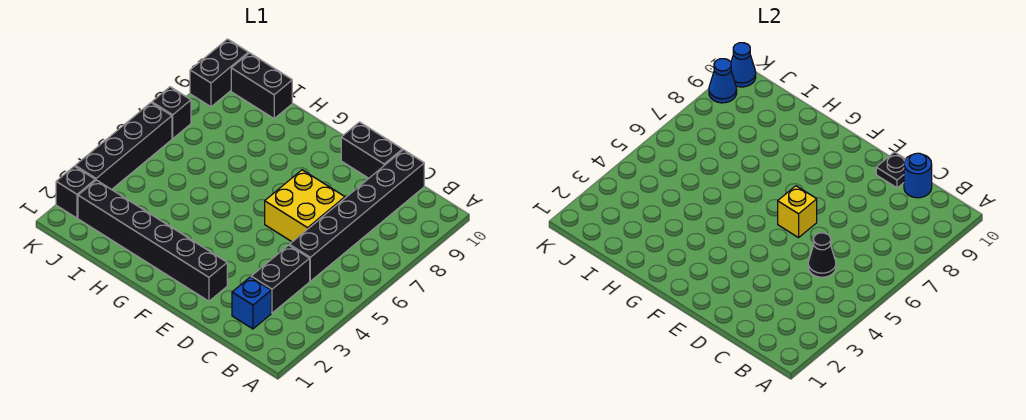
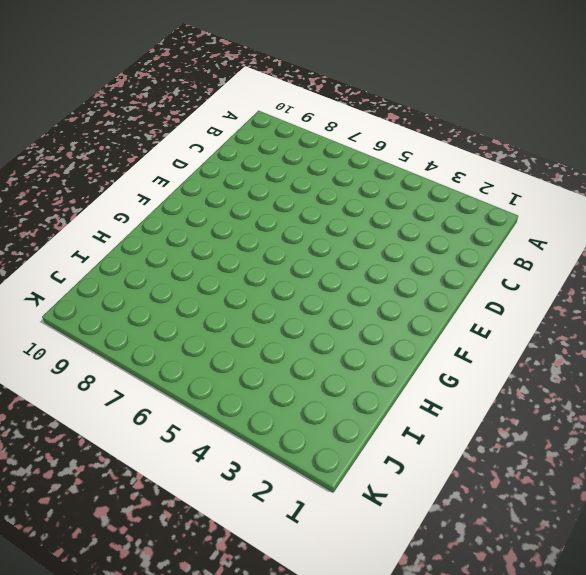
none -> blue 1x1 brick [232,277,271,329]
none -> black 1x2 brick [251,245,310,313]
none -> black 1x6 brick [289,150,424,281]

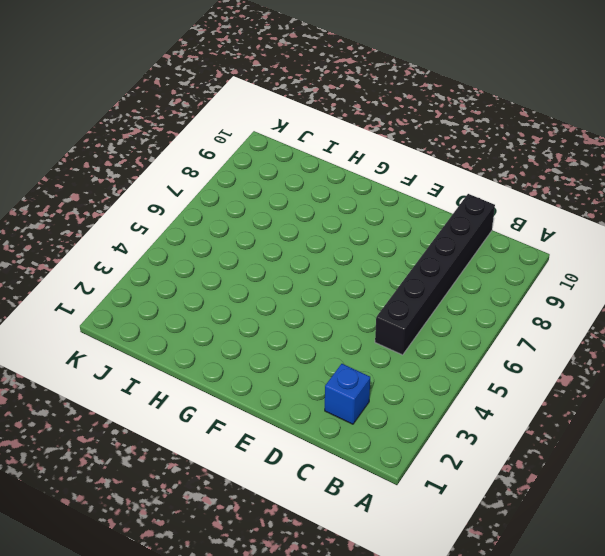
none -> black 1x2 brick [251,245,310,313]
none -> yellow 2x2 brick [265,170,345,242]
none -> black 1x2 brick [341,122,402,178]

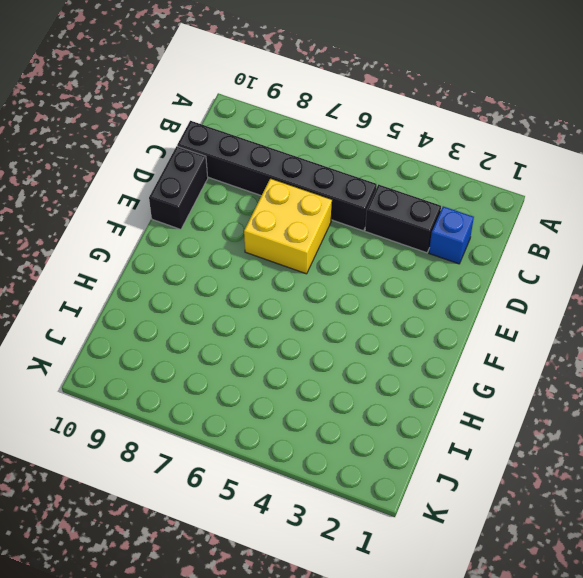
none -> black 1x6 brick [78,180,227,301]
none -> black 1x2 brick [231,53,292,119]
none -> black 1x1 brick [56,166,95,218]

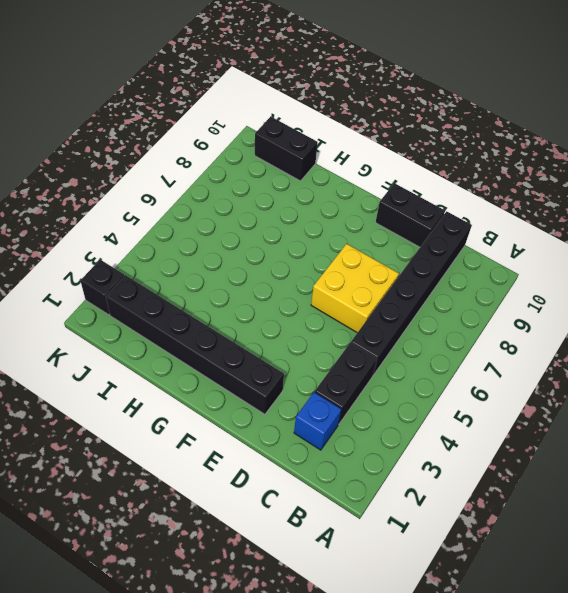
none -> black 1x4 brick [75,103,172,190]
none -> black 1x1 brick [152,87,191,138]
none -> black 1x2 brick [190,39,248,107]

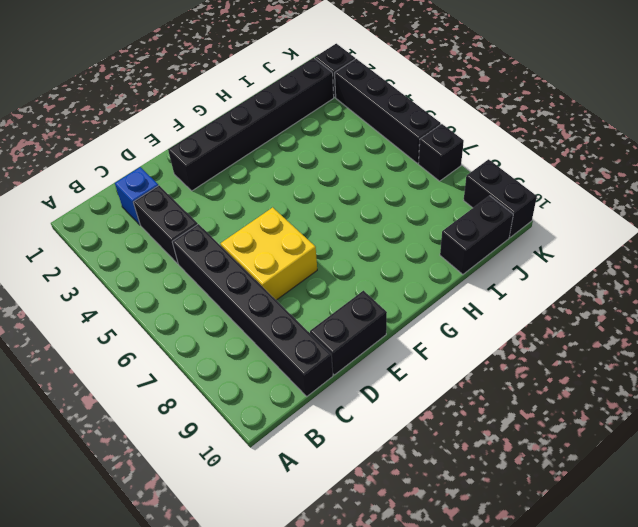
none -> black 1x1 cone [808,233,836,277]
none -> blue 1x1 round brick [904,153,932,198]
none -> black 1x1 plate [876,152,905,188]

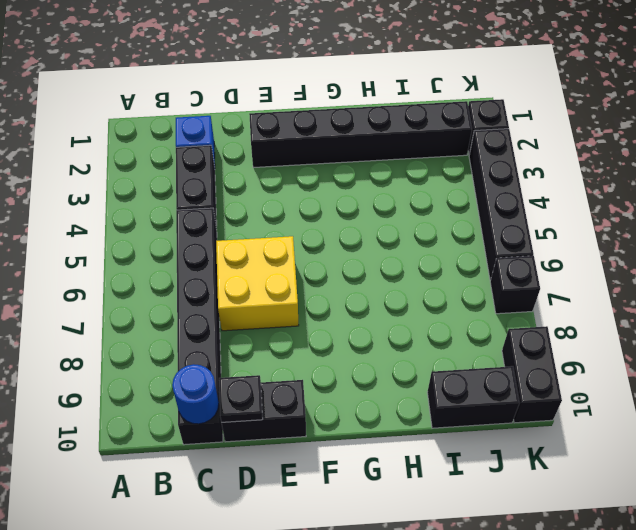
none -> black 1x1 cone [808,233,836,277]
none -> yellow 1x1 brick [778,186,817,238]
none -> blue 1x1 cone [709,59,737,103]

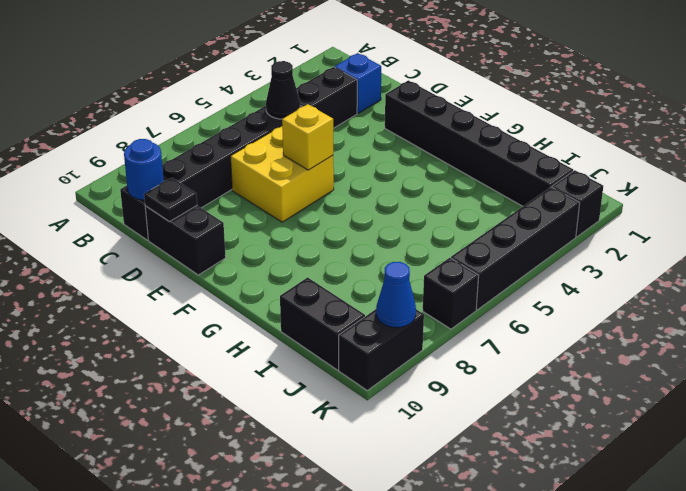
none -> blue 1x1 cone [731,43,756,87]

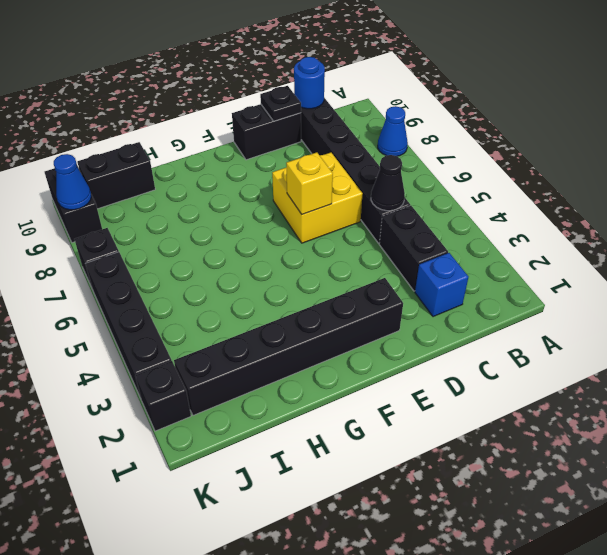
blue 1x1 cone [378,106,408,156] -> blue 1x1 cone moved to [731,43,756,87]

